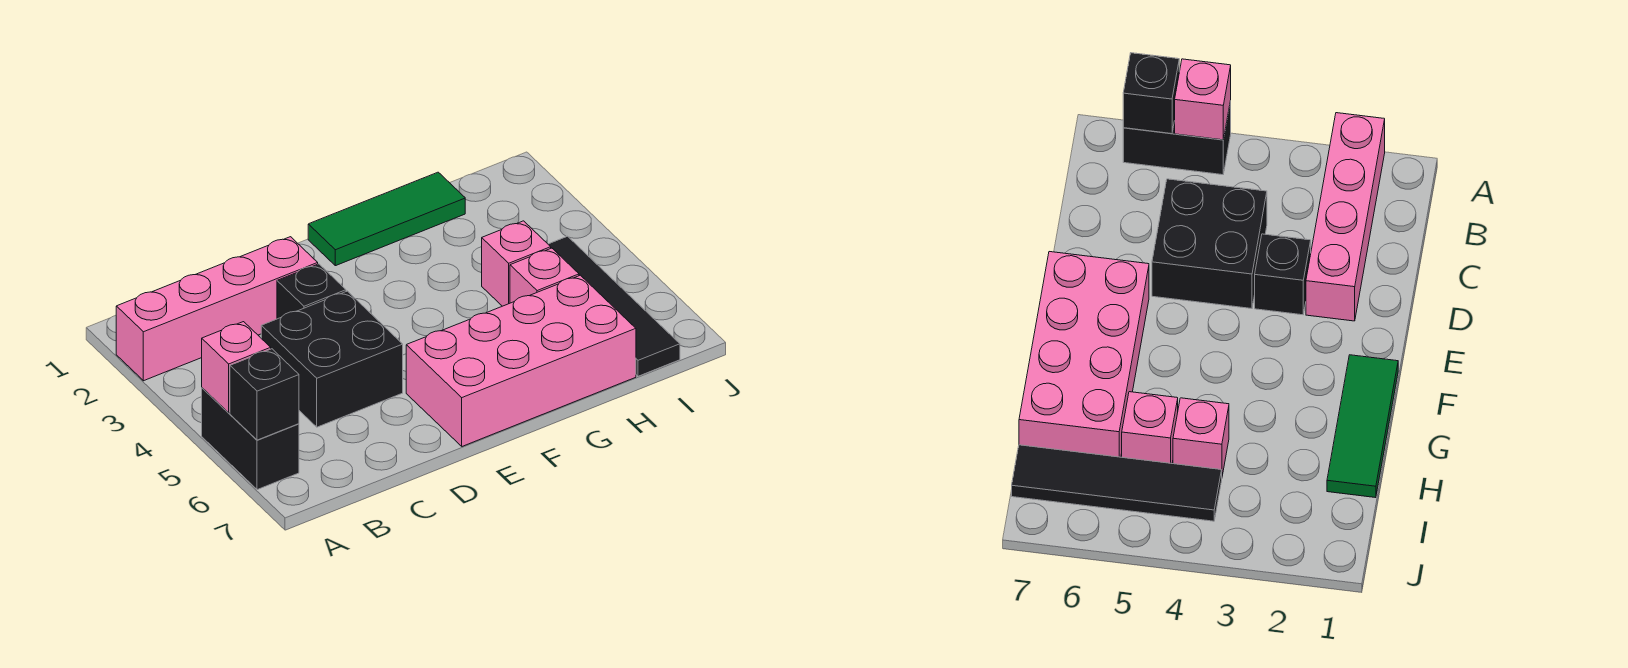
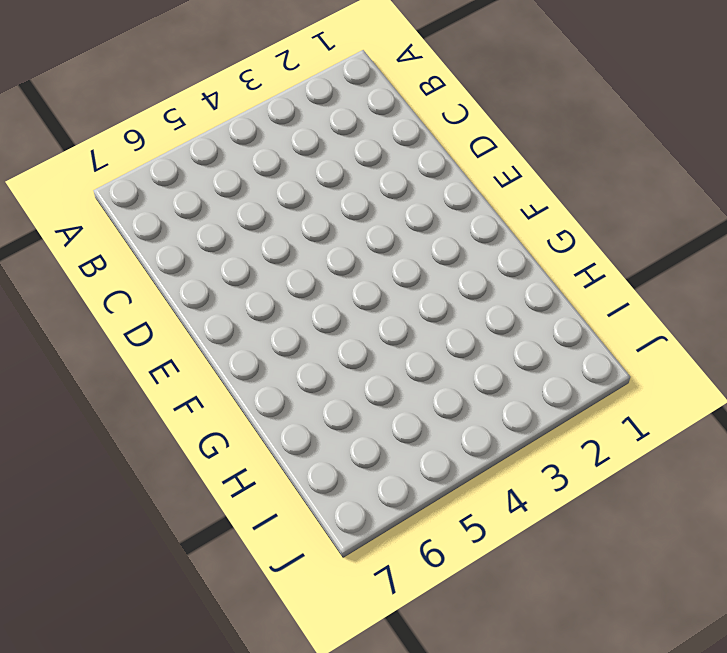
none -> pink 1x4 brick [116,237,318,381]
none -> black 1x2 brick [202,388,299,490]

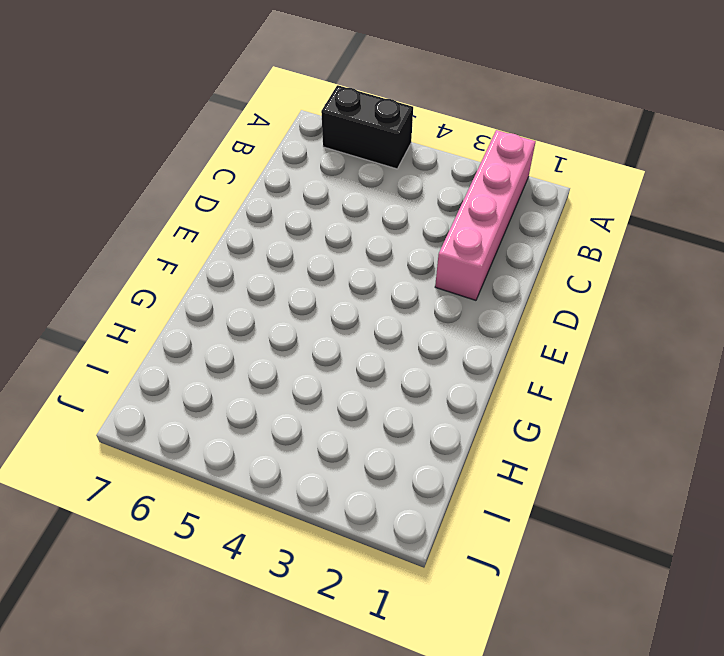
none -> black 2x2 brick [261,291,403,427]
none -> black 1x1 brick [277,264,346,319]

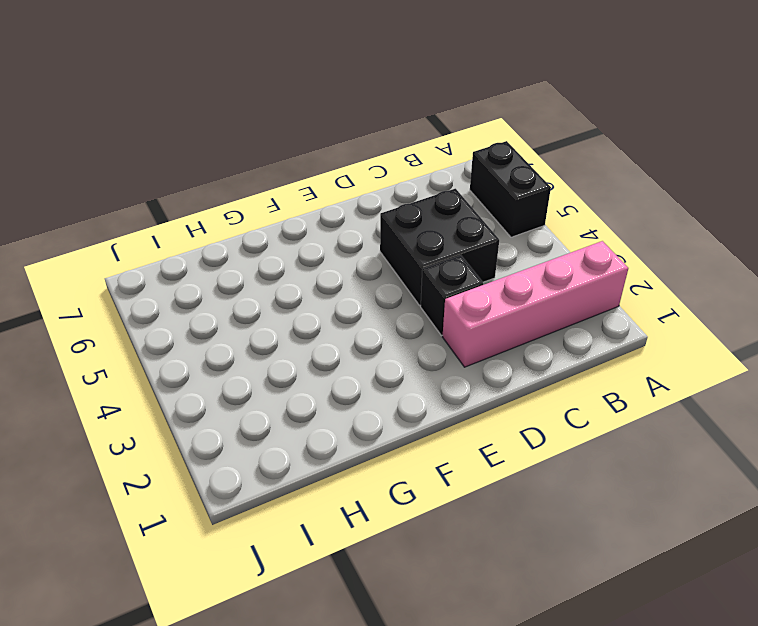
none -> pink 2x4 brick [406,275,636,446]
none -> green 1x3 tile [308,172,465,266]

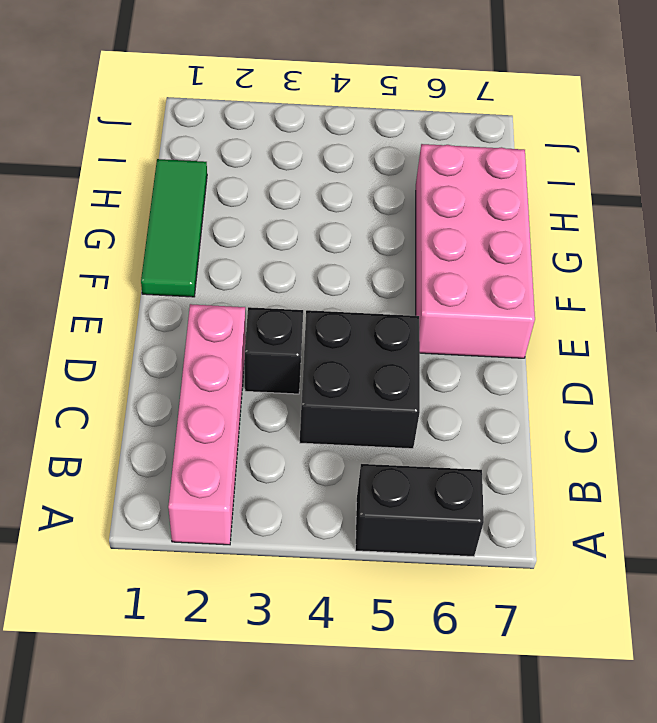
none -> pink 1x1 brick [482,221,551,306]
none -> pink 1x1 brick [510,248,579,303]

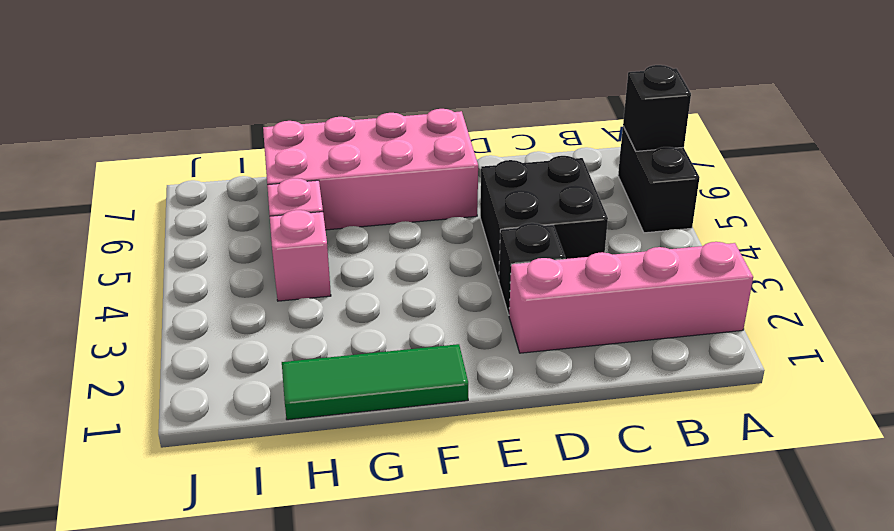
none -> black 1x4 tile [548,236,680,376]
none -> pink 1x1 brick [202,322,271,413]

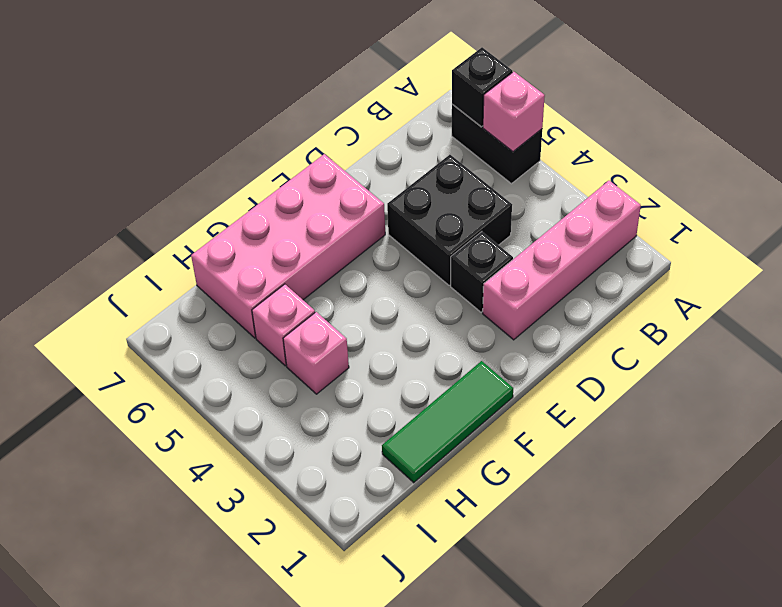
none -> black 1x4 tile [548,236,680,376]

